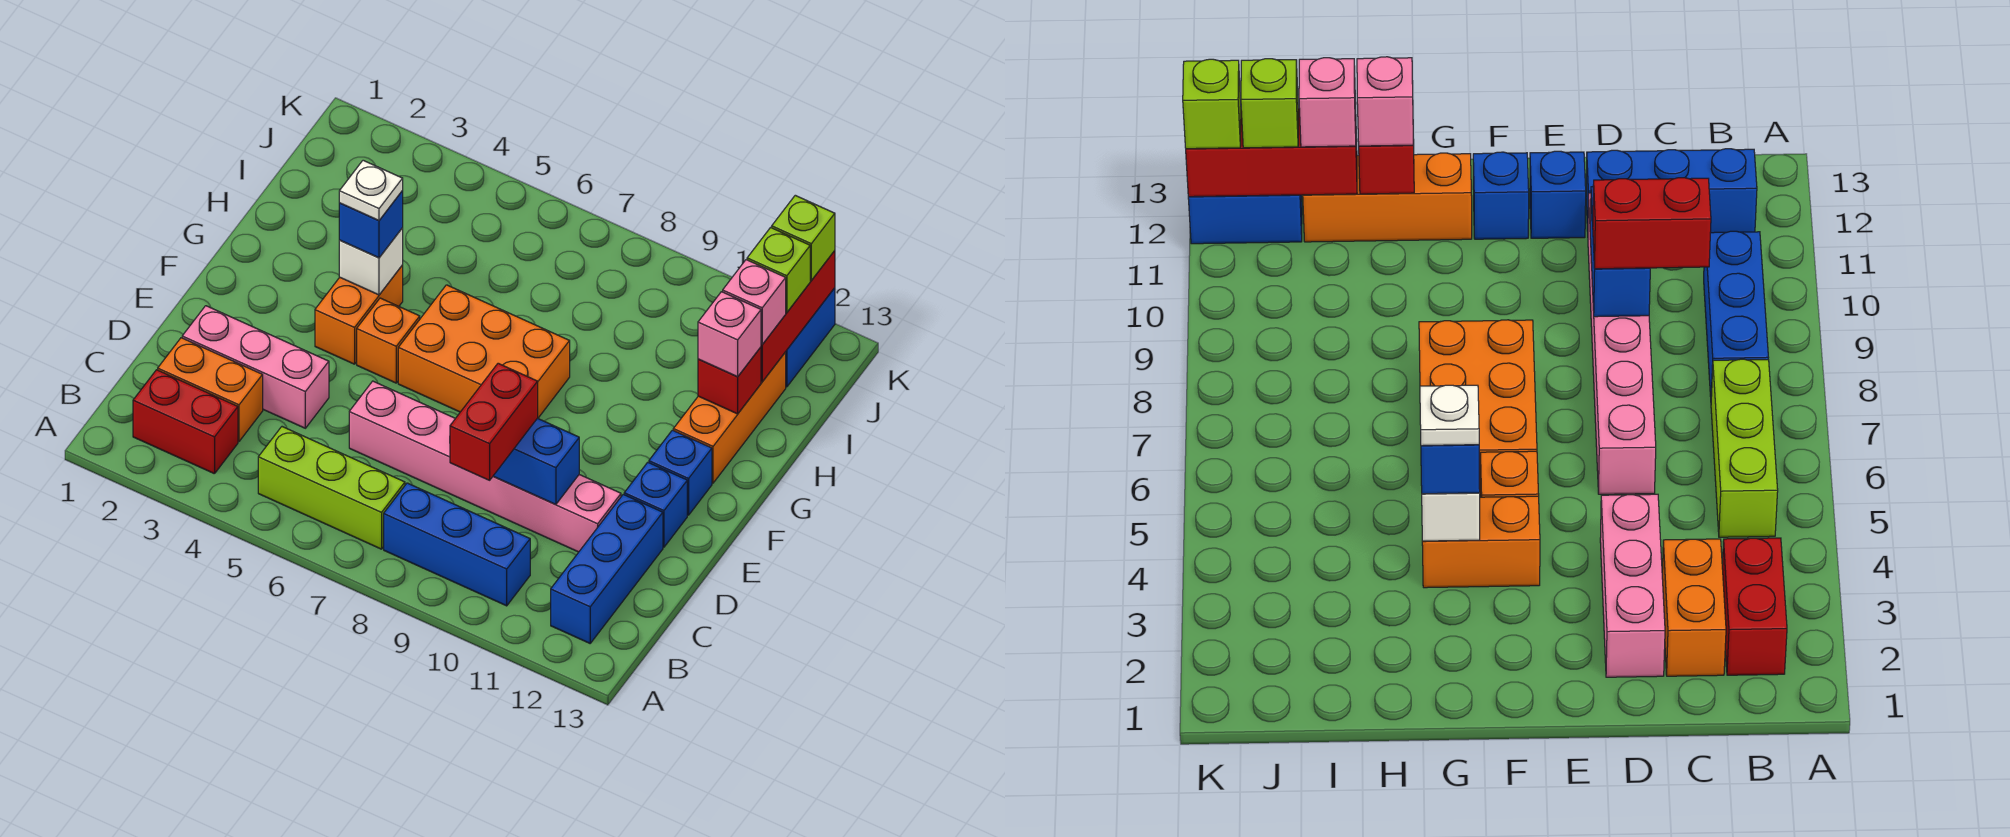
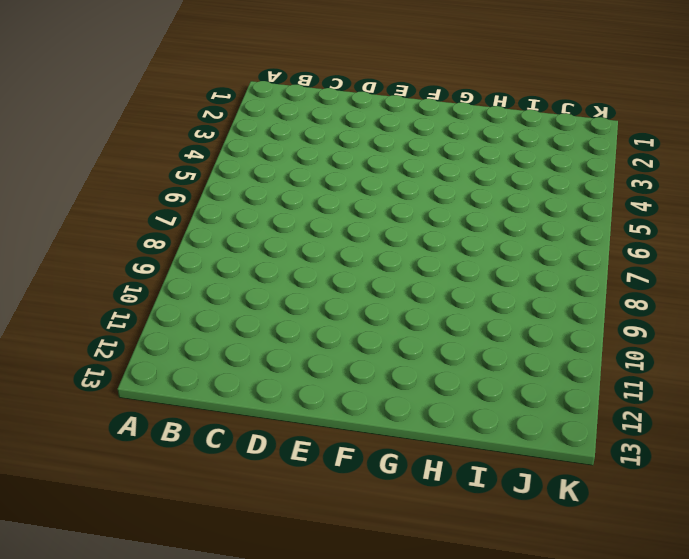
none -> red 1x2 brick [133,370,238,474]
none -> lime 1x3 brick [258,427,405,549]
none -> blue 1x3 brick [384,483,530,606]

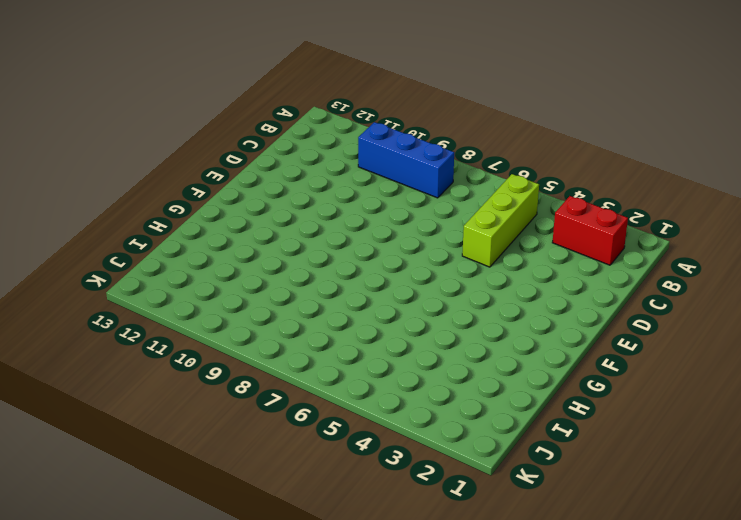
lime 1x3 brick [462,174,539,267] -> lime 1x3 brick turned to [258,427,405,549]
none -> blue 1x3 brick [551,494,663,643]
none -> orange 1x2 brick [158,338,263,441]
none -> pink 1x3 brick [182,306,329,428]

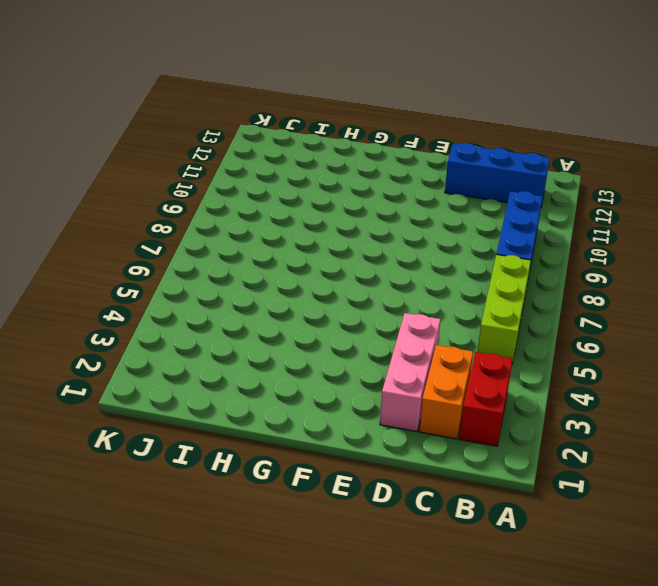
none -> pink 1x6 brick [349,381,621,552]
none -> blue 1x1 brick [624,462,687,547]
none -> orange 1x2 brick [315,265,403,364]

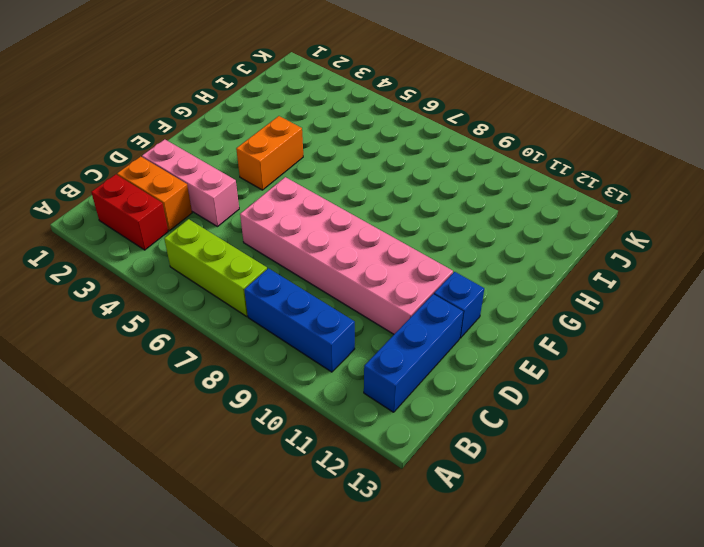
pink 2x6 brick [240,177,453,334] -> pink 1x6 brick [349,381,621,552]
none -> orange 1x1 brick [357,298,420,383]
none -> orange 2x3 brick [398,285,570,418]
none -> blue 1x1 brick [649,430,712,515]

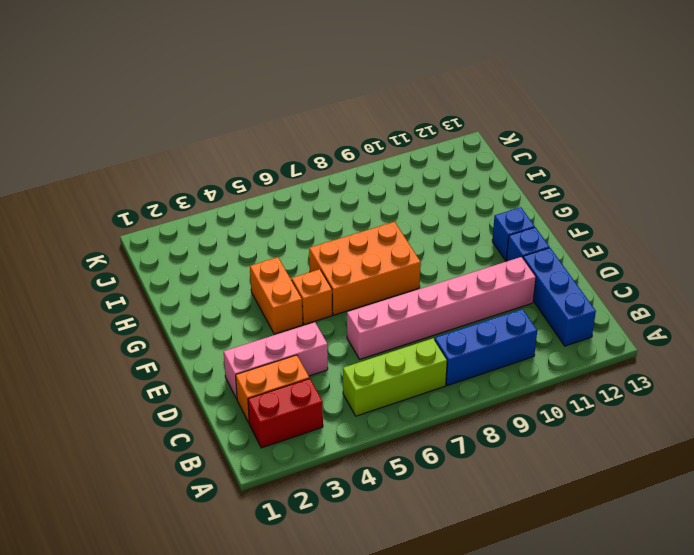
none -> orange 1x3 brick [673,352,786,483]
none -> blue 1x2 brick [786,288,835,387]
none -> blue 1x2 brick [493,418,579,505]

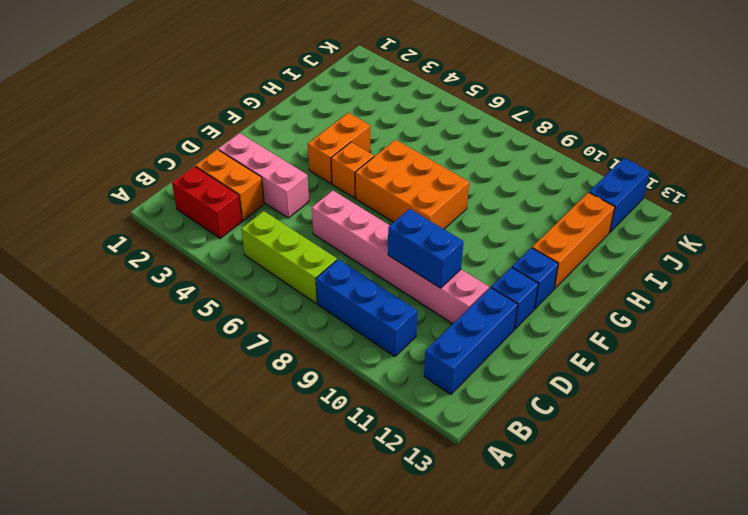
none -> white 1x1 brick [339,228,403,295]
none -> red 1x1 brick [698,347,761,414]
none -> red 1x3 brick [761,251,835,382]

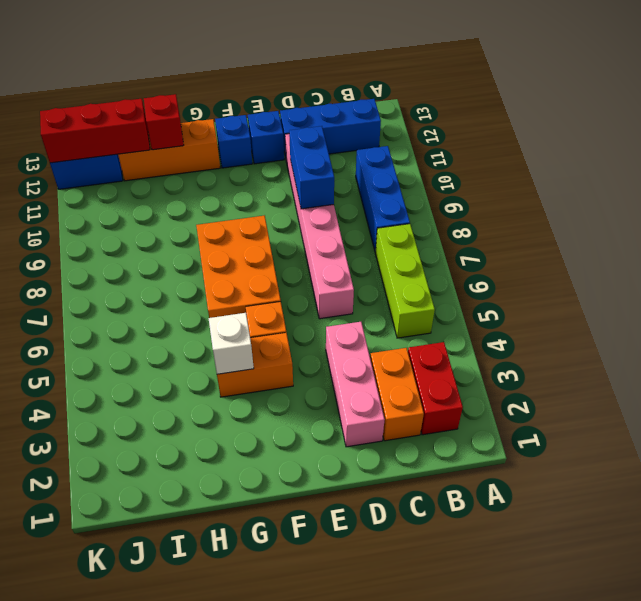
none -> red 1x2 brick [450,363,538,480]
none -> blue 1x1 brick [339,191,403,258]
none -> pink 1x1 brick [698,292,761,377]

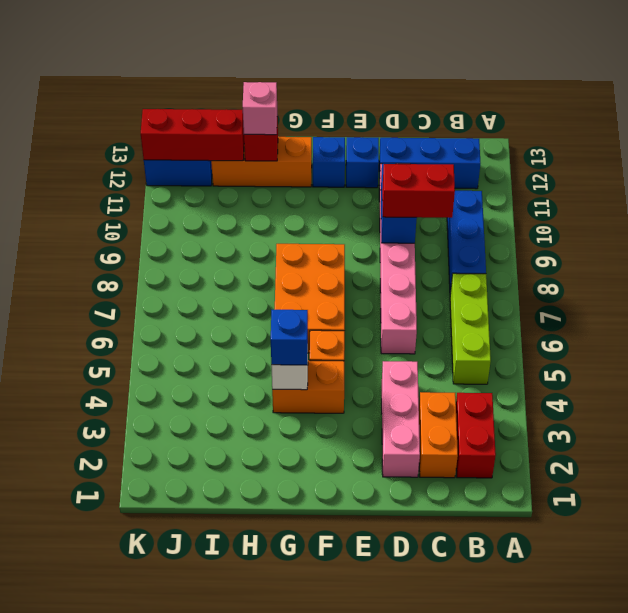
none -> pink 1x1 brick [723,260,786,345]
none -> lime 1x1 brick [747,228,810,313]
none -> lime 1x1 brick [772,195,835,280]

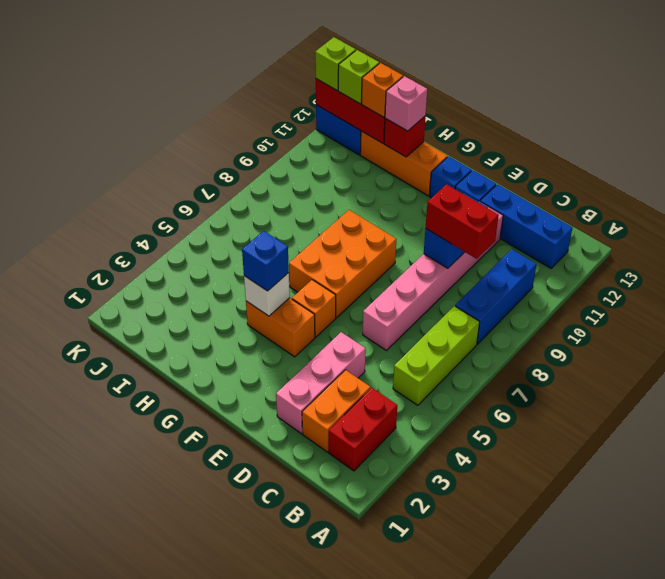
orange 1x1 brick [362,63,403,117] -> pink 1x1 brick [723,260,786,345]
none -> white 1x1 plate [339,160,403,221]

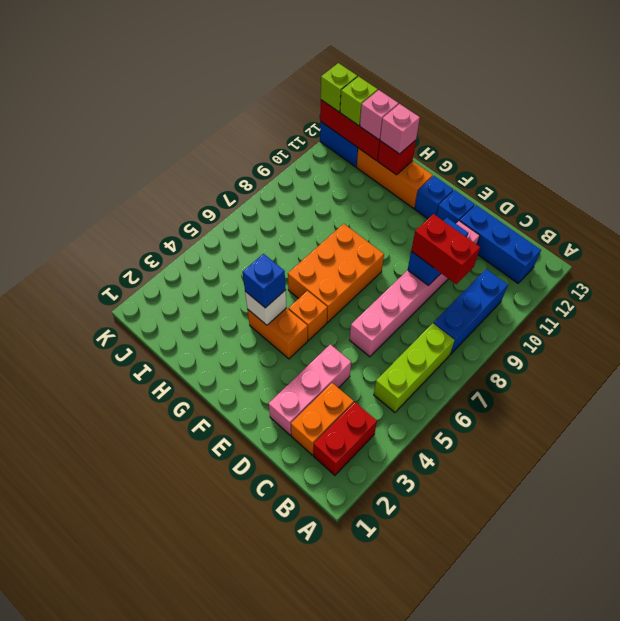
none -> white 1x1 plate [339,160,403,221]

